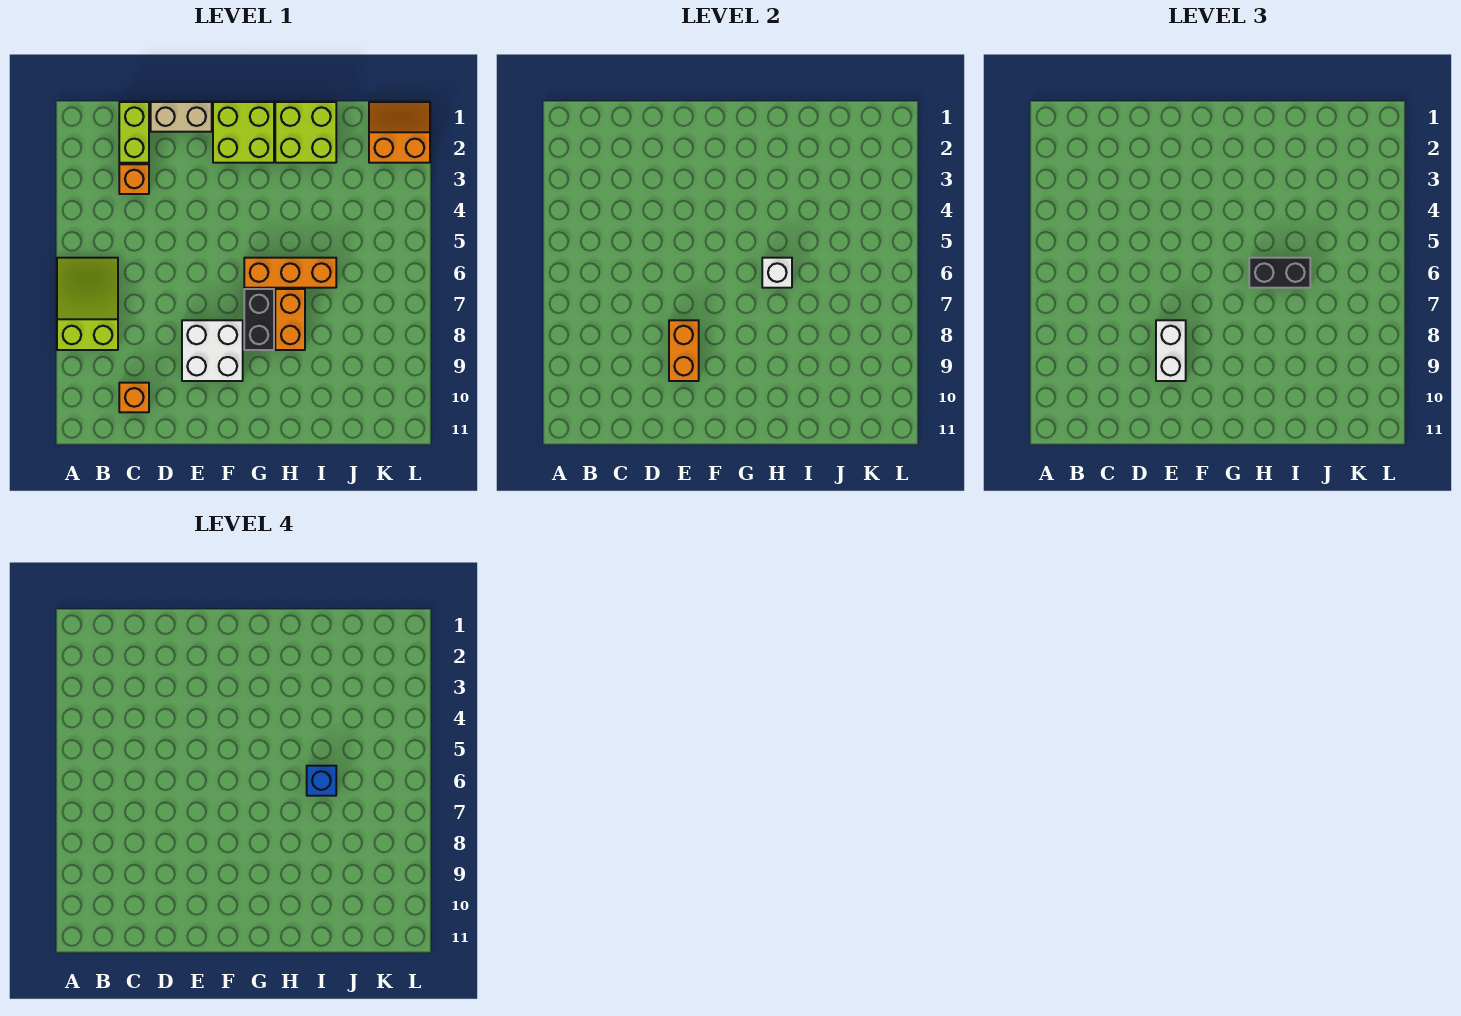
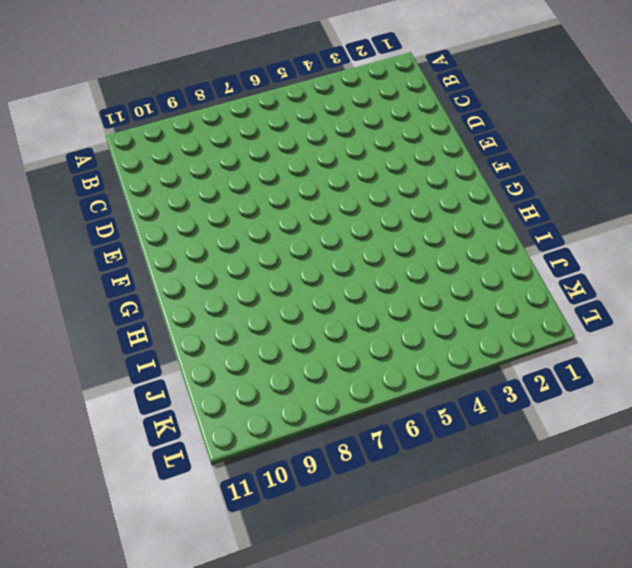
none -> lime 2x3 slope [57,258,118,350]
none -> lime 1x2 brick [119,102,149,163]
none -> orange 1x1 brick [119,164,149,194]

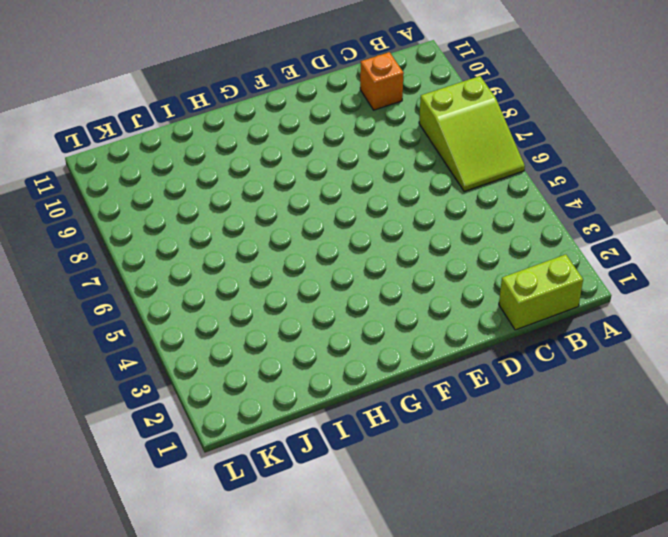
lime 1x2 brick [499,254,583,330] -> lime 1x2 brick turned to [119,102,149,163]
none -> orange 1x1 brick [119,164,149,194]
none -> tan 1x2 brick [151,102,212,132]
none -> white 2x2 brick [182,320,243,381]

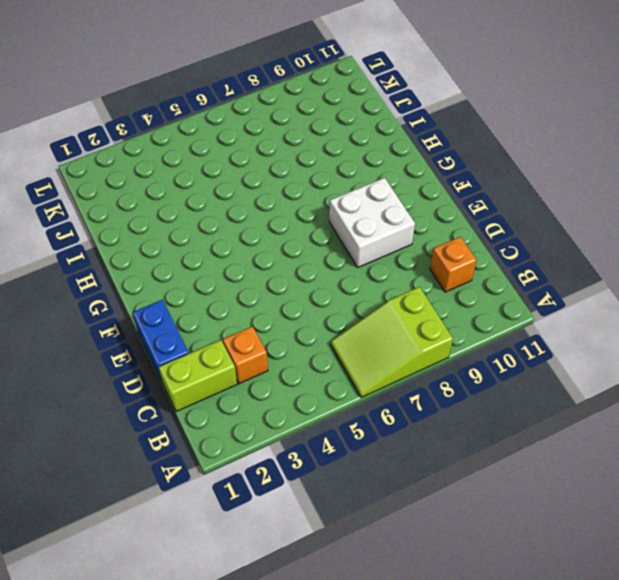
blue 1x2 brick [132,300,189,383] -> tan 1x2 brick [151,102,212,132]
none -> lime 2x2 brick [213,102,274,163]
none -> orange 1x3 brick [244,258,336,288]
none -> black 1x2 brick [244,289,274,350]

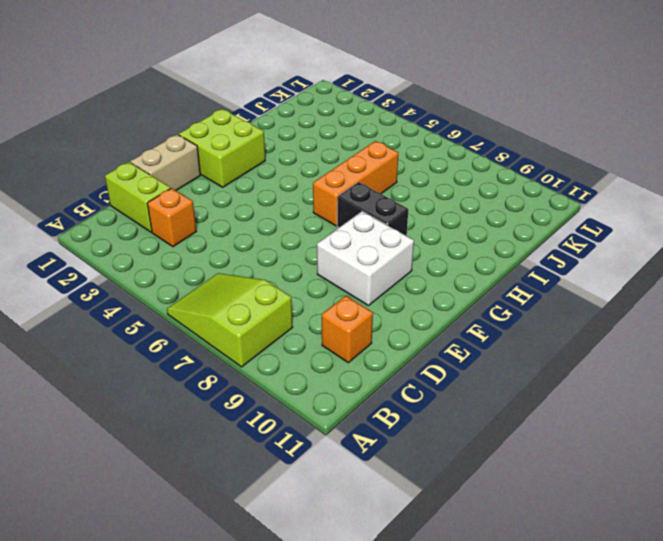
none -> lime 2x2 brick [275,102,336,163]
none -> orange 1x2 brick [275,289,305,350]
none -> orange 2x2 slope [369,102,430,163]

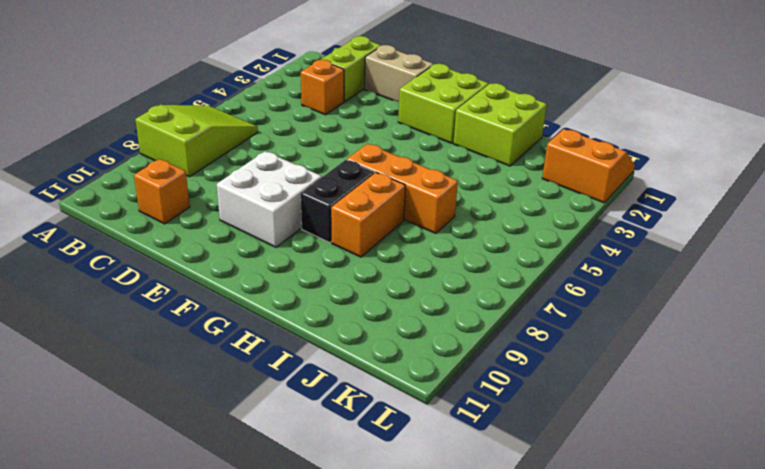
none -> orange 1x2 brick [669,320,699,381]
none -> white 1x1 brick [762,258,792,288]
none -> white 1x2 brick [1156,320,1186,381]

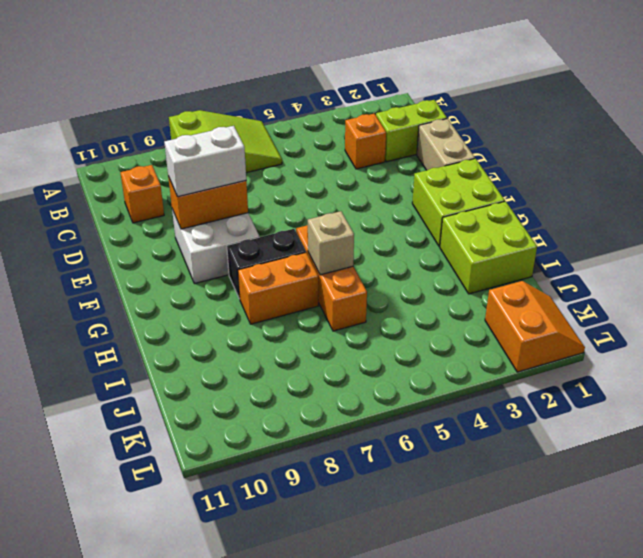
tan 1x1 brick [308,211,354,275] -> white 1x1 brick [762,258,792,288]
none -> black 1x2 brick [1249,258,1310,288]
none -> blue 1x1 brick [307,766,336,796]

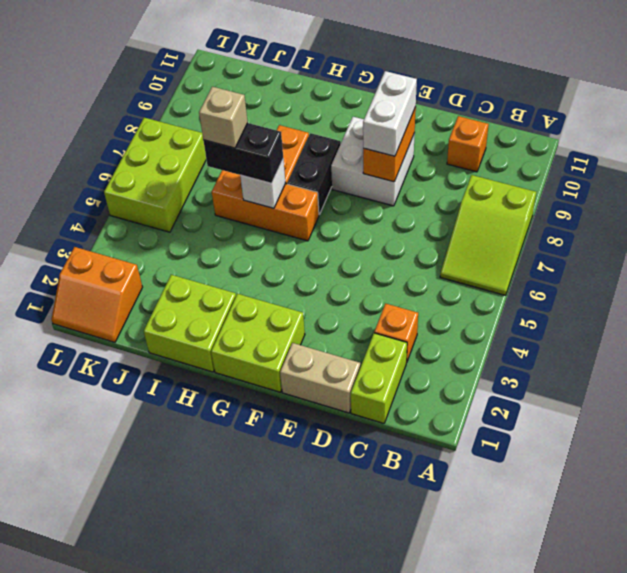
tan 1x1 brick [199,87,248,148] -> blue 1x1 brick [307,766,336,796]
lime 2x3 brick [104,118,206,232] -> none

